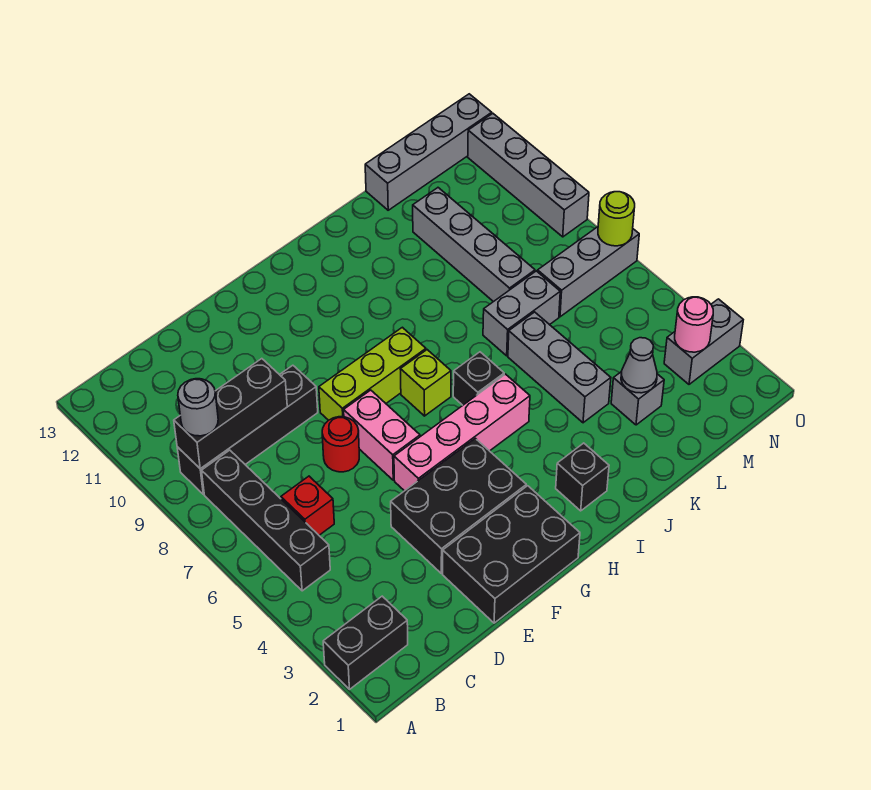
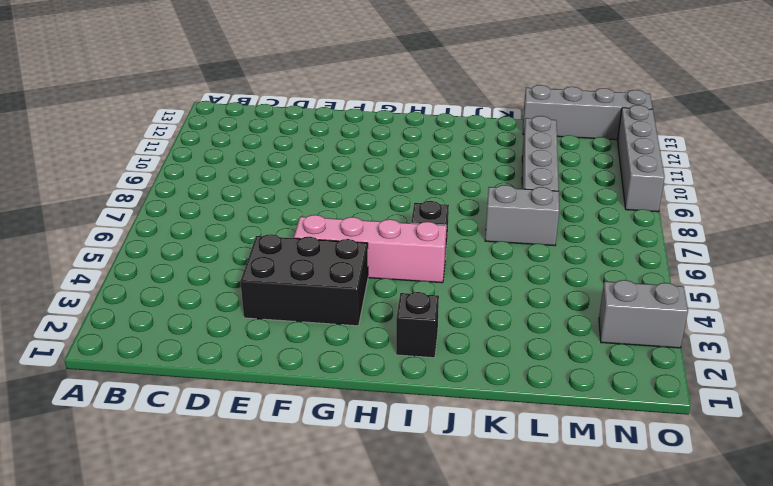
none -> black 1x2 brick [323,596,408,689]
none -> black 1x4 brick [202,450,330,591]
none -> black 1x4 brick [177,365,318,494]

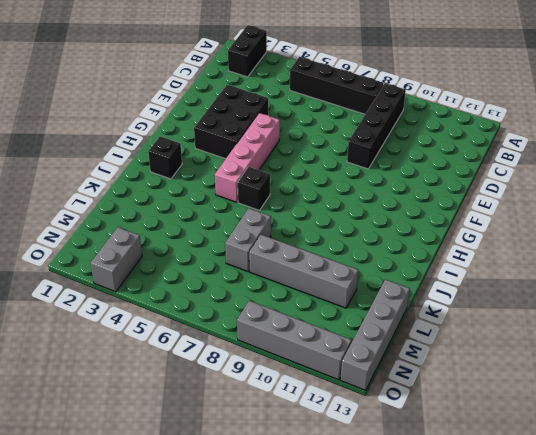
none -> red 1x1 brick [281,476,334,535]
none -> black 2x3 brick [443,486,580,623]
none -> red 1x1 round brick [322,417,359,472]

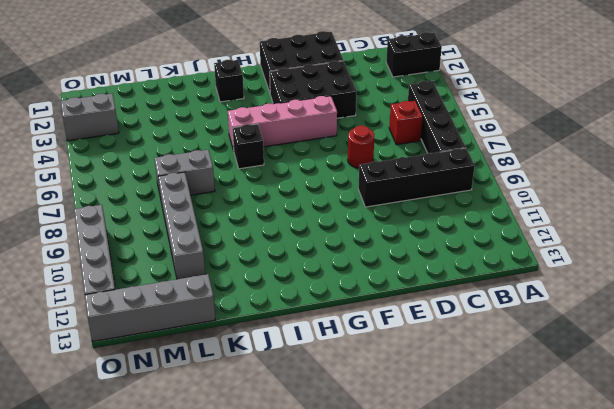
none -> pink 1x2 brick [344,390,420,480]
none -> lime 1x3 brick [319,327,426,420]
none -> lime 1x1 brick [400,350,451,416]

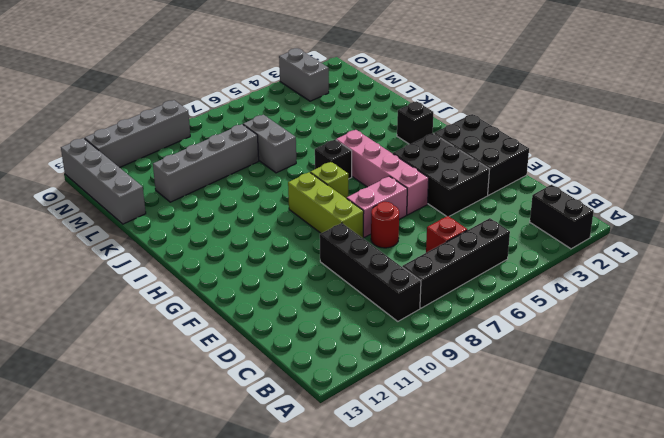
none -> grey 1x3 brick [508,312,611,423]
none -> grey 1x1 brick [611,372,664,425]
none -> grey 1x3 brick [538,227,639,317]

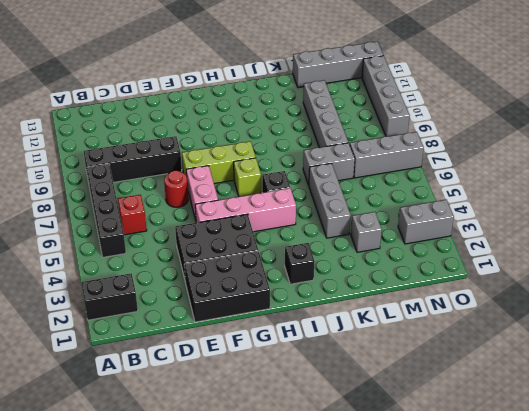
none -> black 1x3 brick [174,359,287,469]
none -> grey 1x1 cone [621,338,657,393]
none -> pink 1x1 round brick [675,297,713,352]

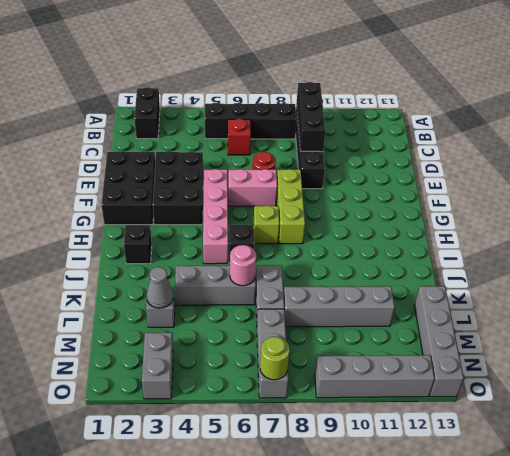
pink 1x1 round brick [230,245,256,286] -> pink 1x1 round brick moved to [675,297,713,352]
none -> grey 1x1 round brick [178,379,218,436]

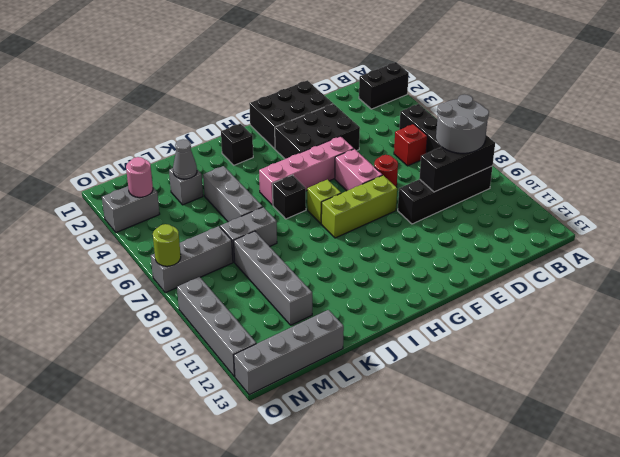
grey 2x2 round brick [436,94,489,153] -> grey 1x1 round brick [178,379,218,436]

